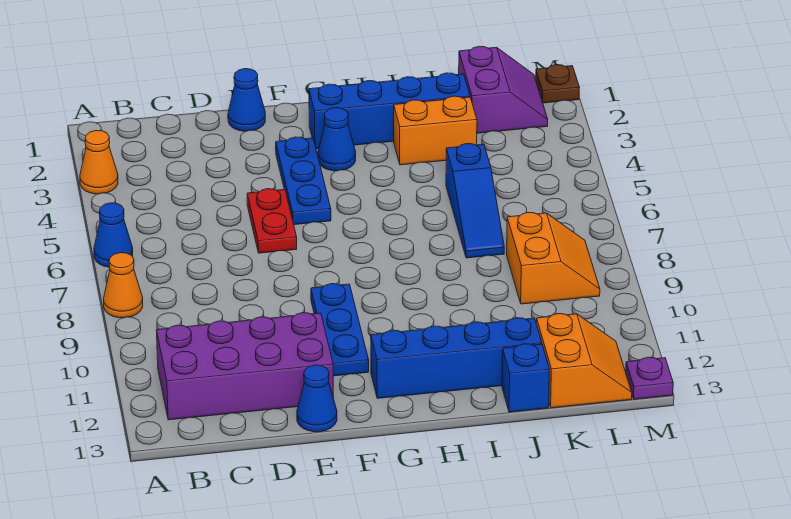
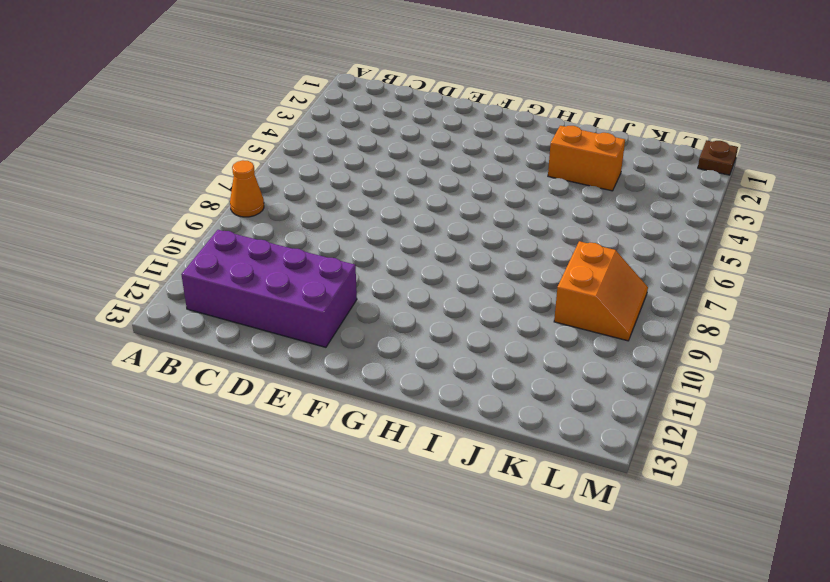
none -> orange 1x1 cone [80,131,118,194]
none -> blue 1x1 cone [94,203,133,267]
none -> blue 1x1 cone [228,69,265,131]

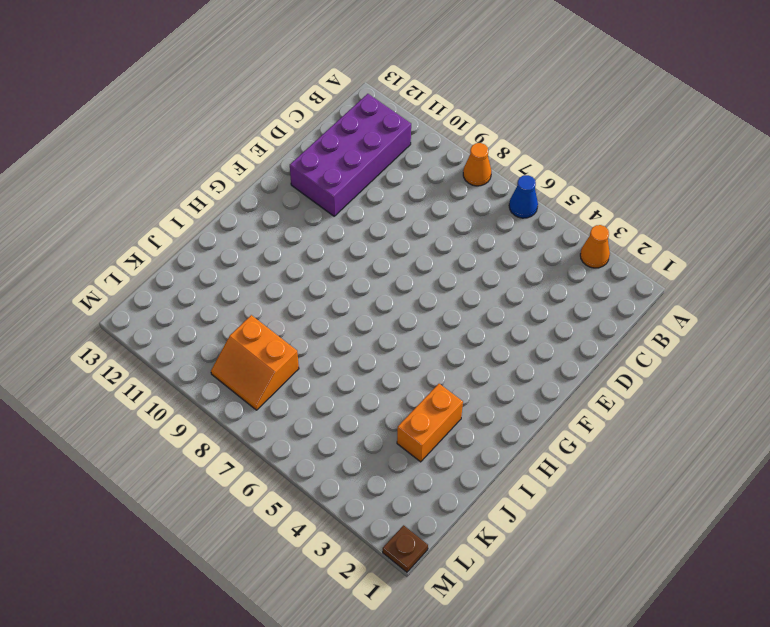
none -> blue 1x1 cone [228,69,265,131]
none -> red 1x2 plate [247,189,297,253]
none -> blue 1x1 cone [297,365,337,432]

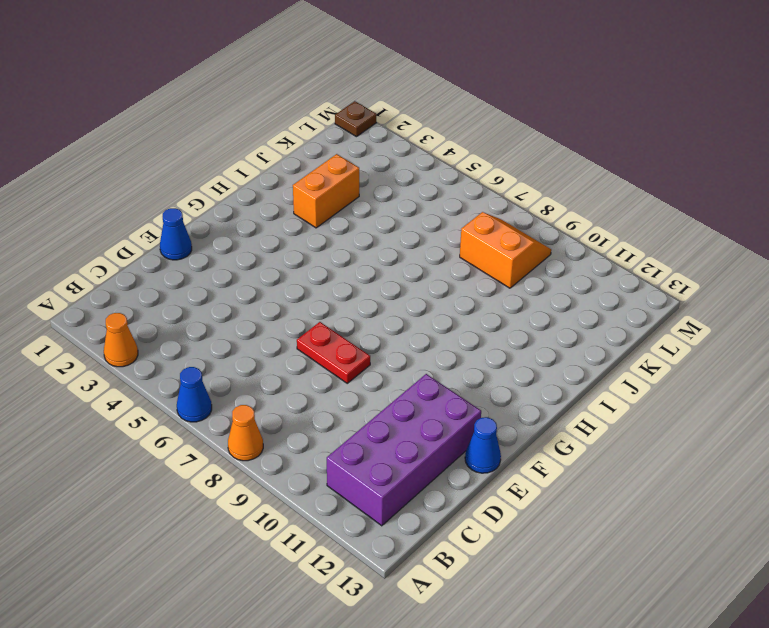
red 1x2 plate [297,322,370,383] -> red 1x2 plate moved to [247,189,297,253]
none -> blue 1x3 plate [276,137,331,225]
none -> blue 1x3 plate [311,284,369,376]
none -> blue 1x4 brick [309,73,470,149]

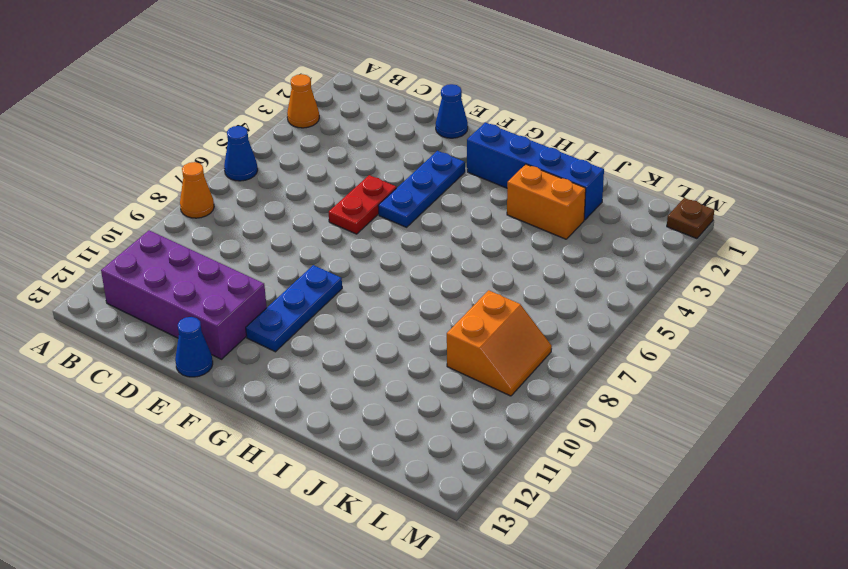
none -> blue 1x1 cone [318,108,356,171]
none -> blue 1x4 brick [371,318,542,398]
none -> blue 1x3 slope [446,144,504,258]

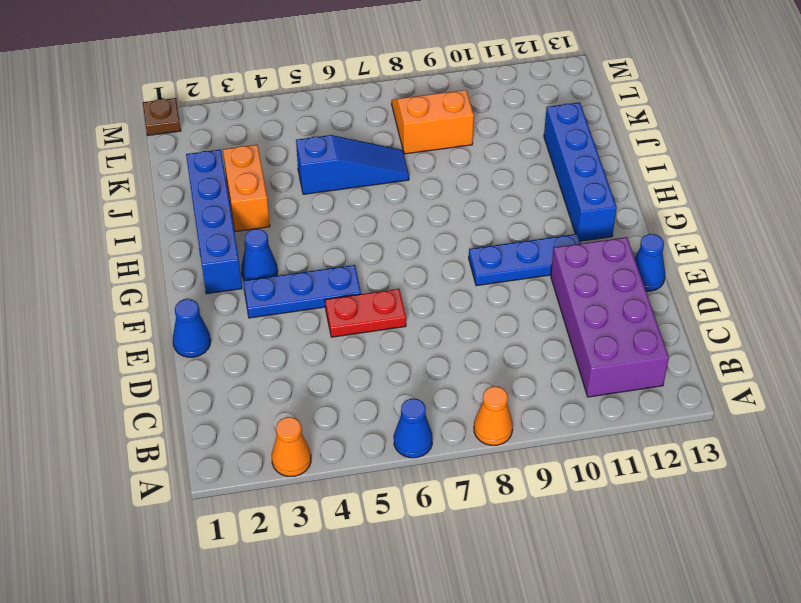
none -> blue 1x1 brick [502,344,549,412]
none -> purple 2x2 slope [459,46,548,133]
none -> orange 2x2 slope [536,314,632,408]

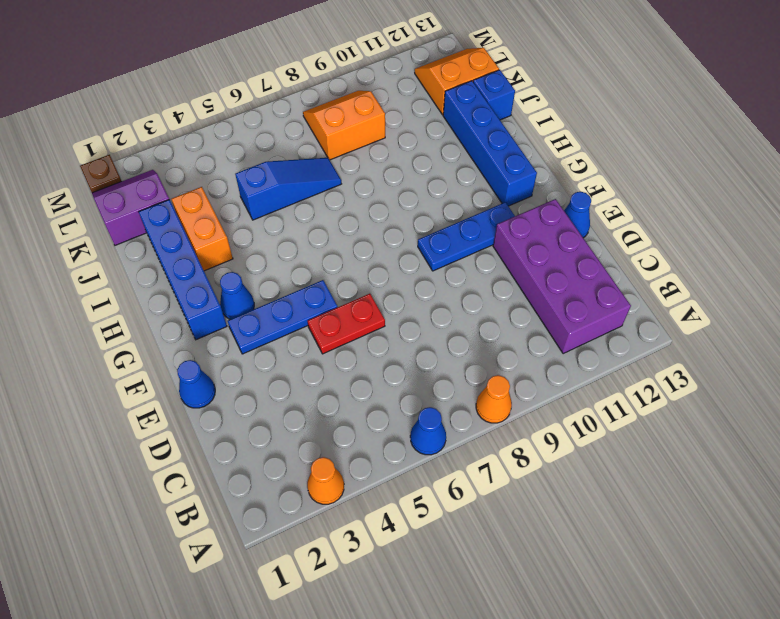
none -> purple 1x1 plate [626,357,673,399]

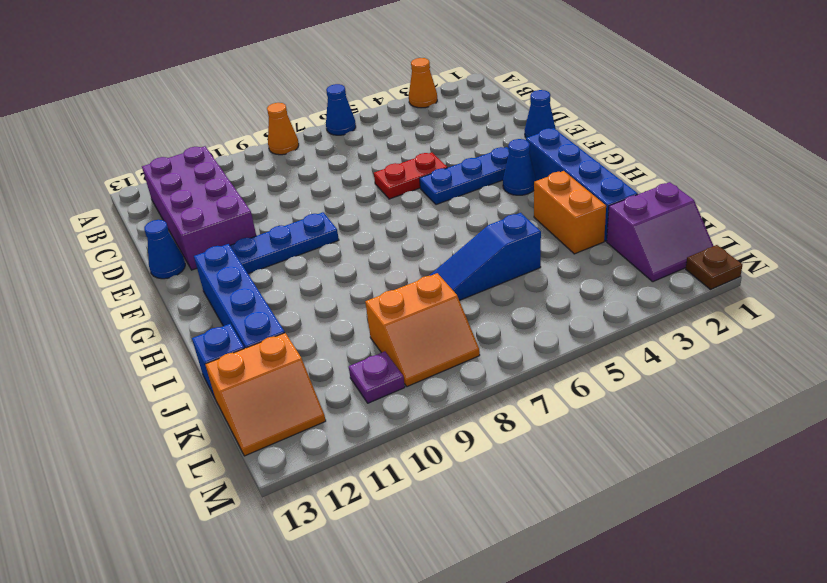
purple 1x1 plate [349,352,405,403] -> purple 1x1 plate moved to [626,357,673,399]

